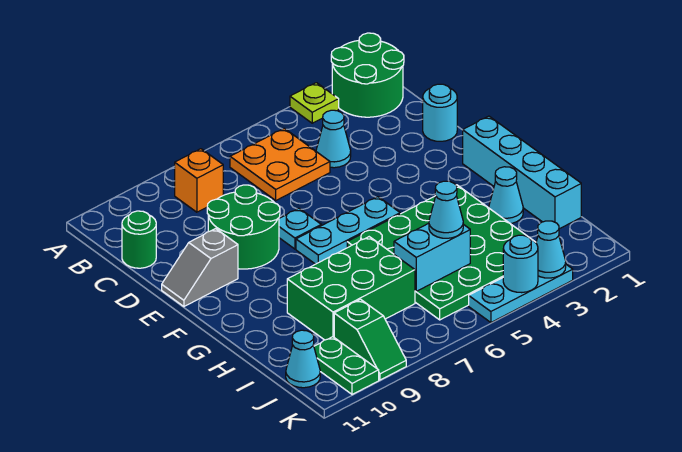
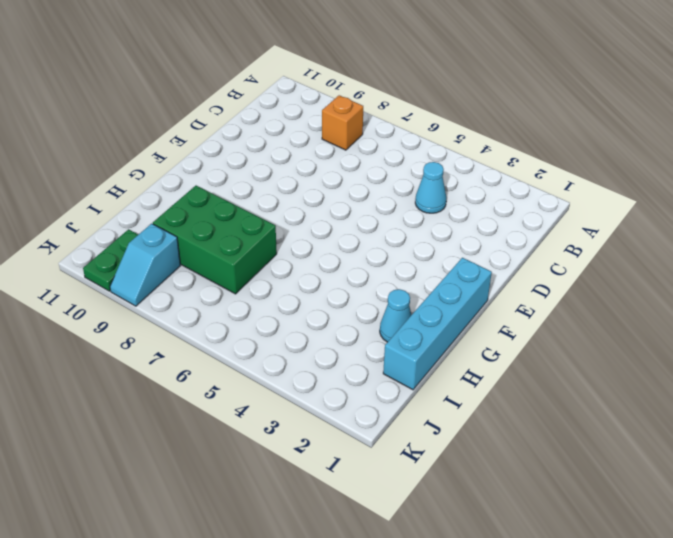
cyan 1x2 slope [110,224,181,306] -> green 1x2 slope [334,299,406,380]
none -> green 2x2 round brick [331,33,404,117]
none -> lime 1x1 plate [290,83,339,123]
none -> orange 2x2 plate [230,128,330,200]

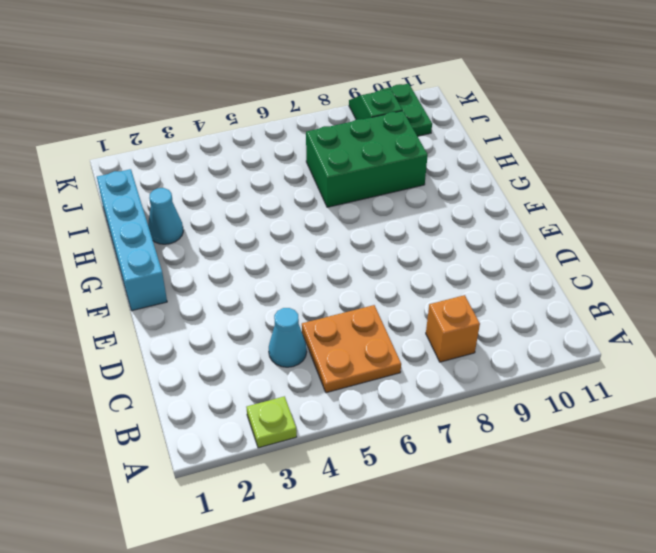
none -> green 2x2 round brick [331,33,404,117]
none -> green 1x1 round brick [122,211,156,268]
none -> cyan 1x1 round brick [423,84,457,141]

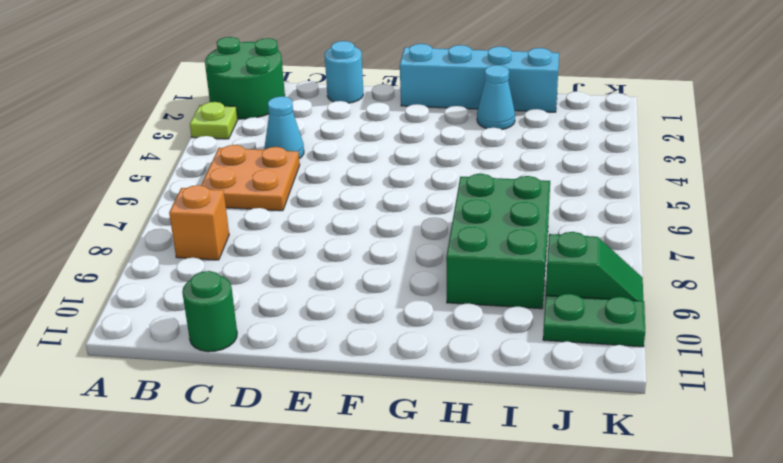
none -> green 2x2 round brick [207,185,280,269]
none -> cyan 1x1 plate [279,208,321,249]
none -> grey 1x2 slope [162,229,238,306]

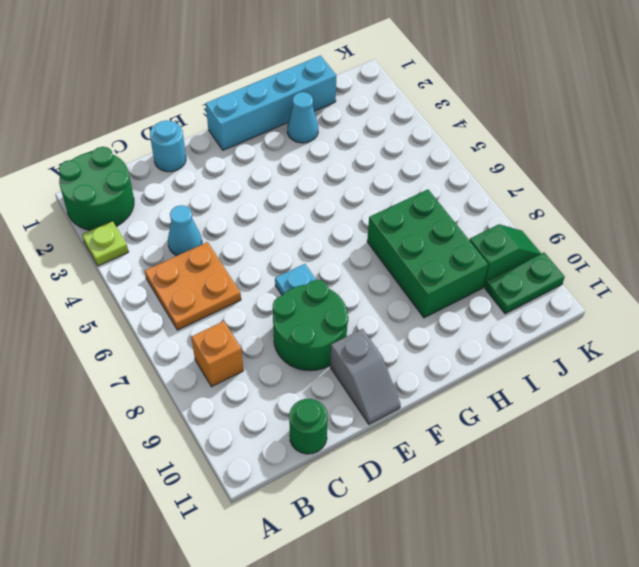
none -> cyan 1x3 plate [296,197,400,264]
none -> green 4x4 plate [347,185,536,320]
none -> cyan 1x1 cone [286,330,320,388]

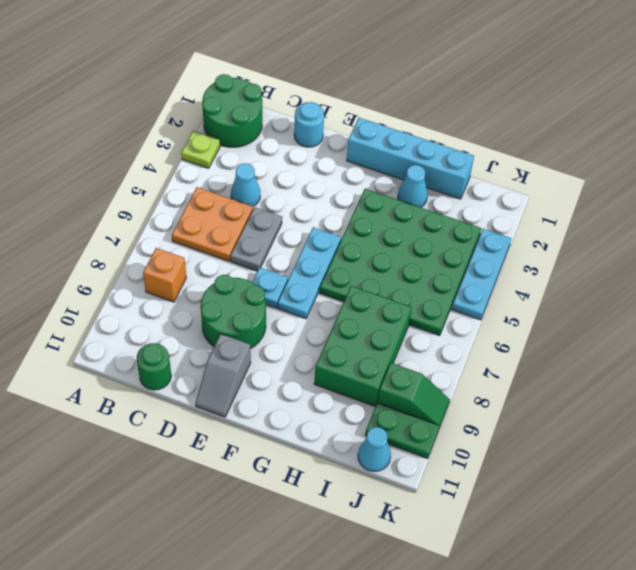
grey 1x2 plate [230,207,282,271] -> none
none -> cyan 1x2 brick [394,223,470,291]
none -> cyan 1x1 cone [536,221,566,278]
none -> cyan 1x1 round brick [503,235,538,293]

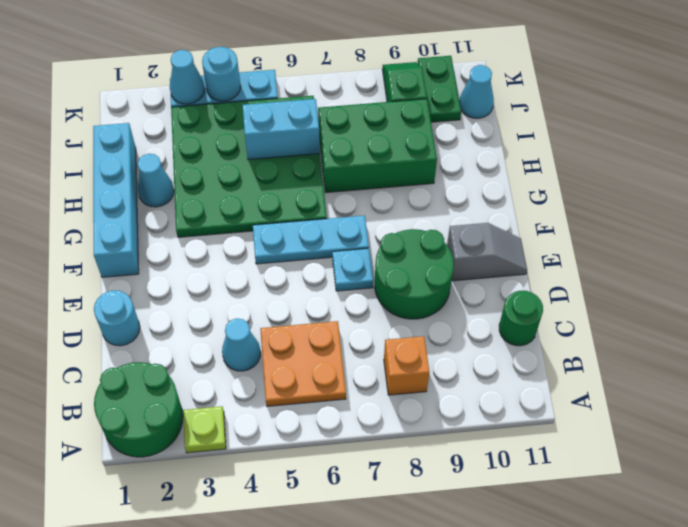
none -> cyan 1x1 cone [429,181,463,238]

